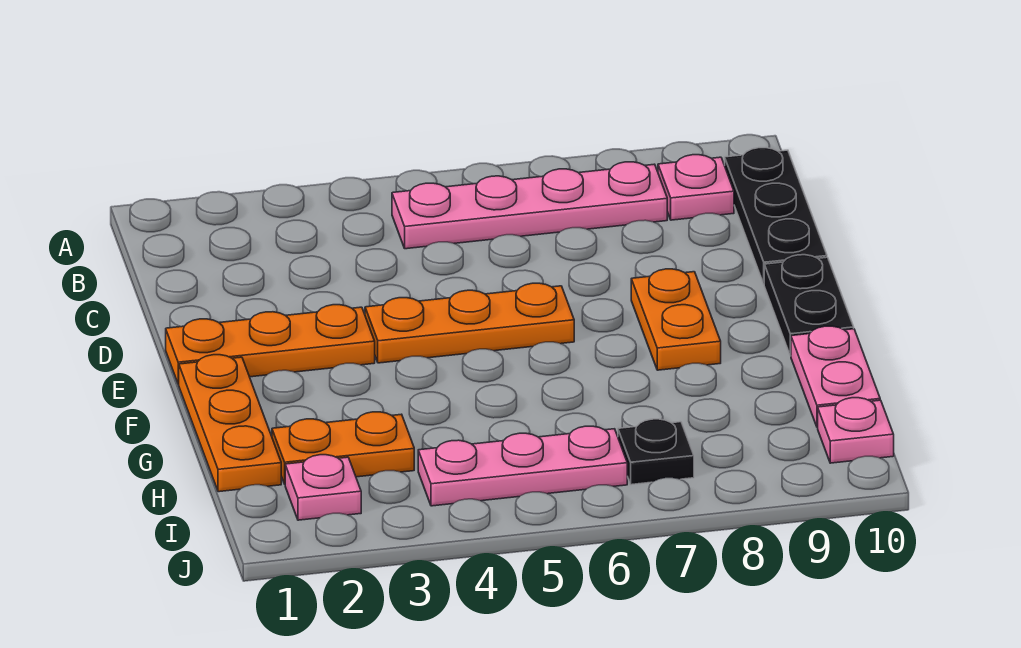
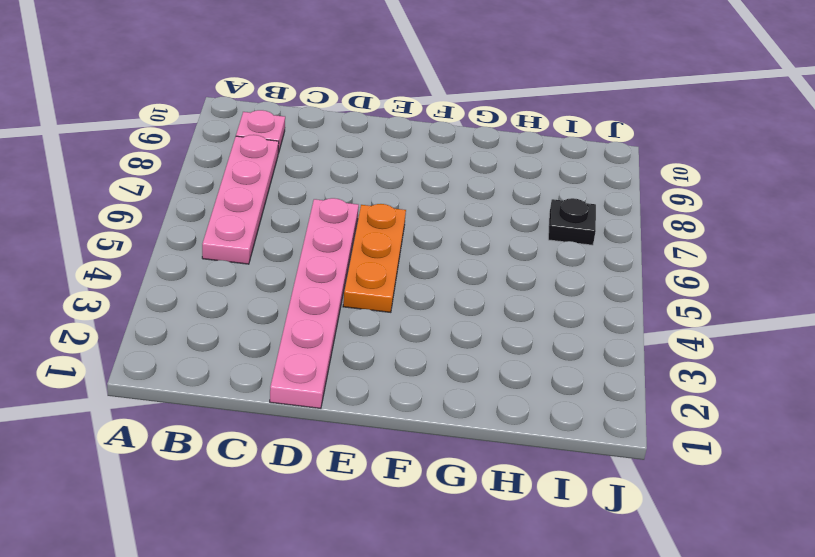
pink 1x6 plate [270,198,359,408] -> none
none -> black 1x3 plate [725,148,827,284]
none -> orange 1x3 plate [166,305,375,384]
none -> orange 1x2 plate [631,269,721,370]

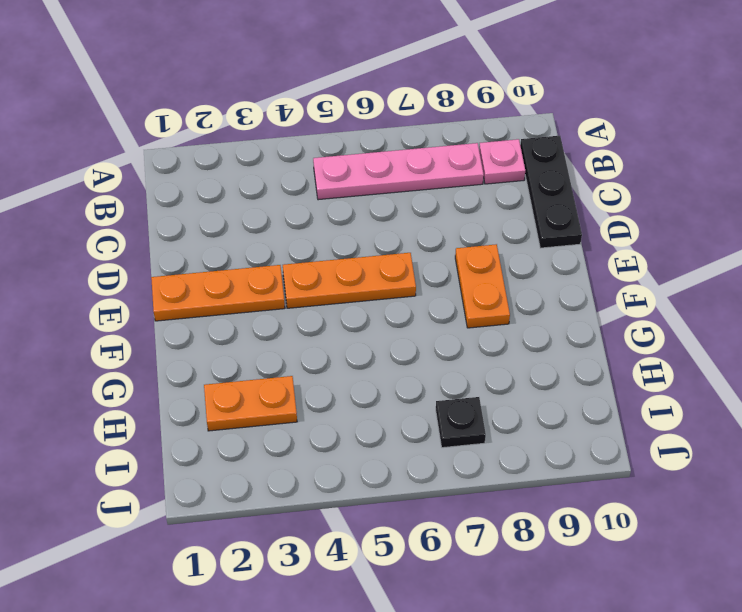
none -> black 1x2 plate [764,255,854,356]
none -> orange 1x3 plate [179,355,281,492]
none -> pink 1x2 plate [791,326,880,427]

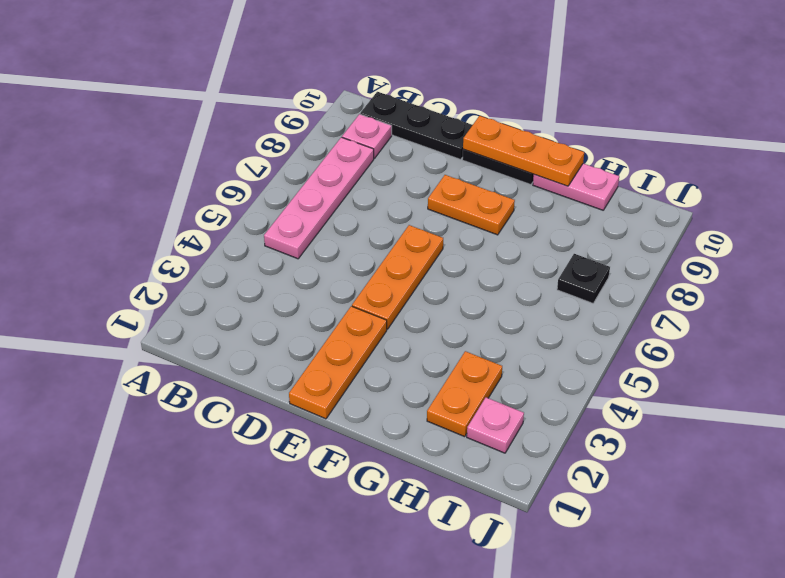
orange 1x3 plate [463,116,584,186] -> orange 1x3 plate moved to [179,355,281,492]
none -> pink 1x3 plate [418,426,627,506]
none -> pink 1x1 plate [818,398,894,463]

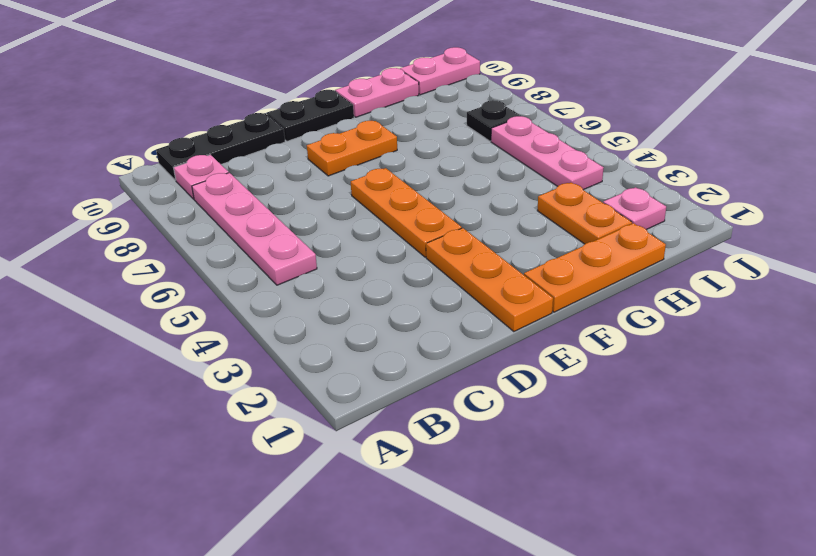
pink 1x2 plate [400,47,480,95] -> pink 1x1 plate [818,398,894,463]

